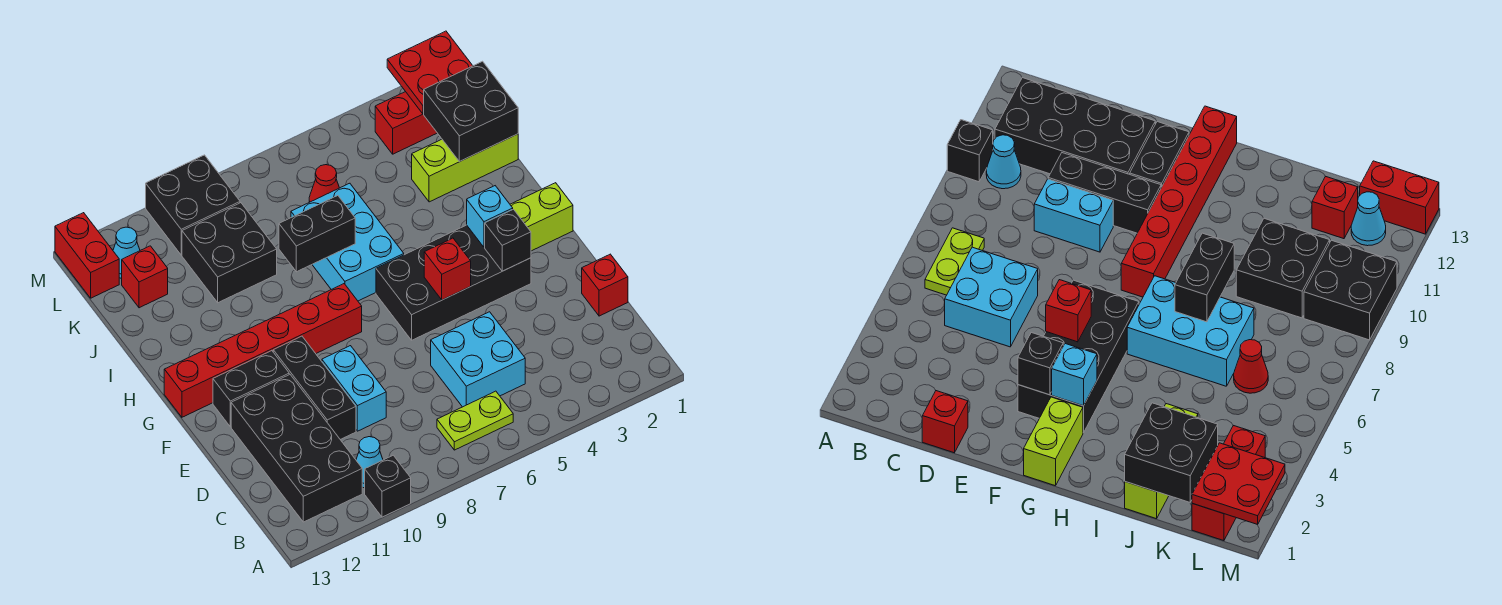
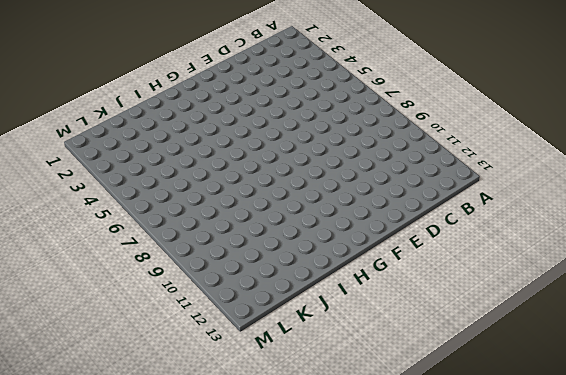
none -> black 1x1 brick [365,455,411,517]
none -> lime 1x2 plate [437,391,513,450]
none -> cyan 1x1 cone [356,437,383,488]

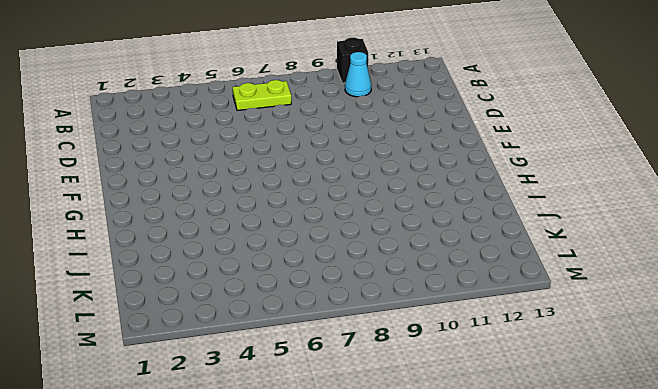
none -> black 2x4 brick [231,374,362,522]
none -> cyan 2x2 brick [431,312,525,407]
none -> red 1x1 brick [582,254,628,316]

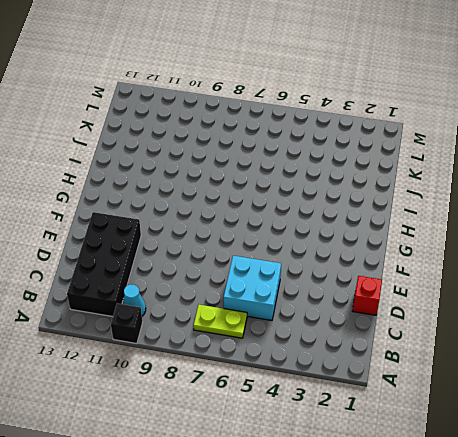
none -> cyan 1x2 brick [322,346,386,431]
none -> black 1x3 brick [273,336,356,440]
none -> black 2x4 brick [376,225,531,340]

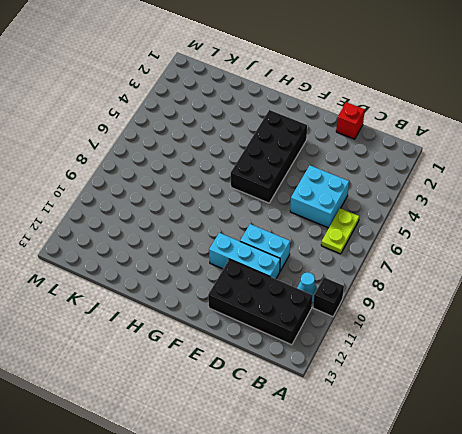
cyan 1x3 brick [209,233,280,279] -> black 1x3 brick [273,336,356,440]
none -> black 1x2 brick [213,351,289,427]
none -> lime 1x2 brick [510,183,573,251]
none -> red 1x6 brick [164,284,362,417]

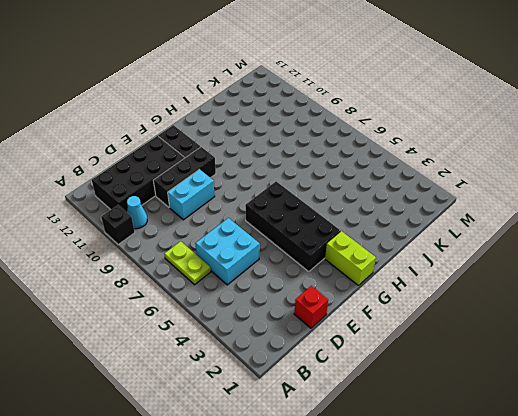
none -> red 1x6 brick [164,284,362,417]
none -> cyan 2x3 brick [291,183,404,301]
none -> lime 1x3 brick [412,134,518,202]

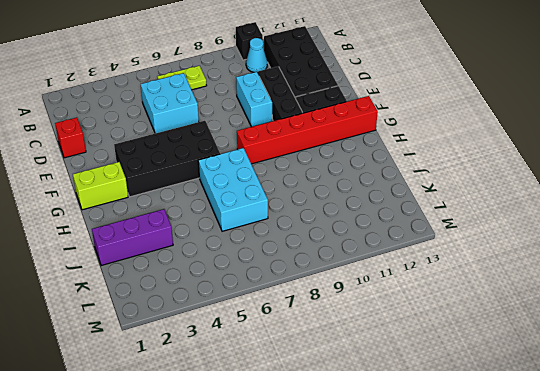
purple 1x3 brick [92,209,173,266] -> lime 1x3 brick [412,134,518,202]
none -> black 2x2 brick [182,203,277,303]
none -> red 1x1 cone [309,165,339,202]
none -> red 1x1 brick [122,246,168,308]

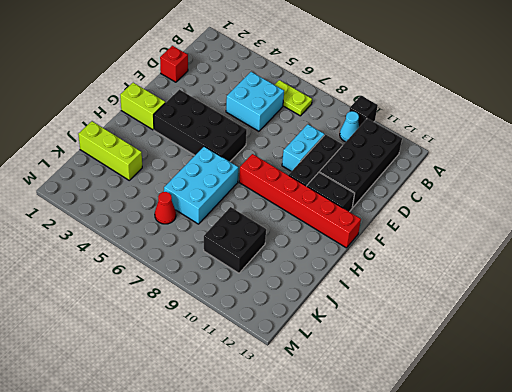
none -> red 1x1 brick [122,246,168,308]
none -> red 1x3 brick [375,92,437,154]
none -> black 2x2 brick [146,155,240,255]

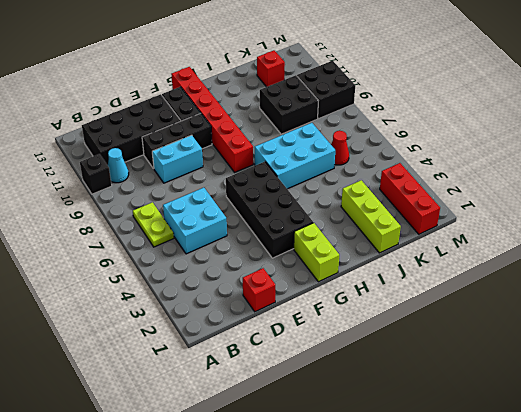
none -> cyan 1x1 cone [113,227,140,278]
none -> red 1x2 brick [55,213,119,298]
none -> black 1x1 brick [485,209,531,271]

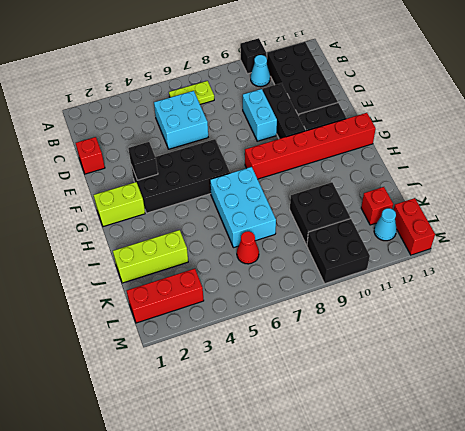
none -> red 1x1 brick [424,238,471,300]
none -> cyan 1x1 brick [467,186,513,247]
none -> black 1x2 brick [279,196,355,272]

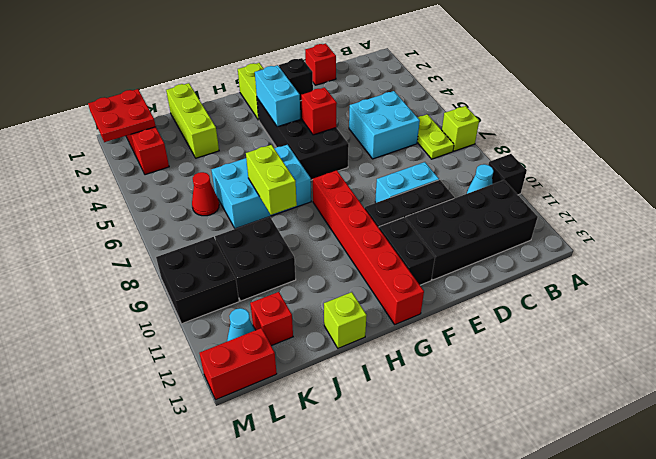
lime 1x1 brick [442,106,479,151] -> none
cyan 1x2 brick [255,65,300,127] -> cyan 1x1 brick [467,186,513,247]
lime 1x2 brick [246,145,297,215] -> black 1x2 brick [279,196,355,272]
lime 1x1 brick [324,292,367,348] -> none
none -> black 2x2 brick [424,61,518,161]

